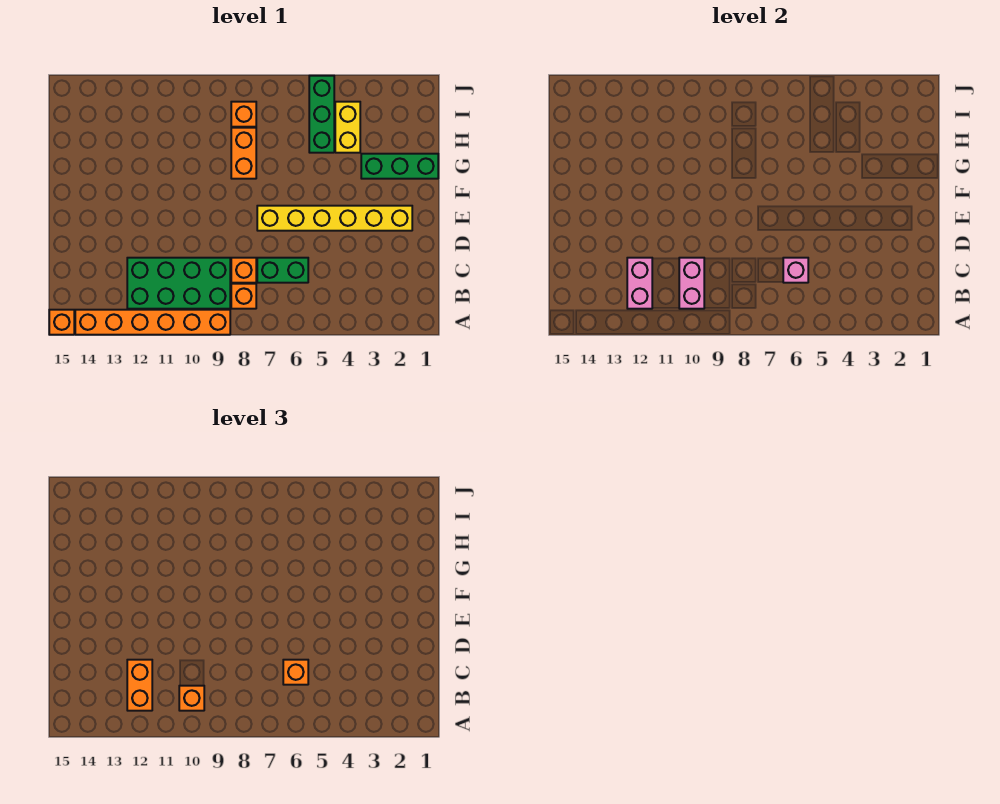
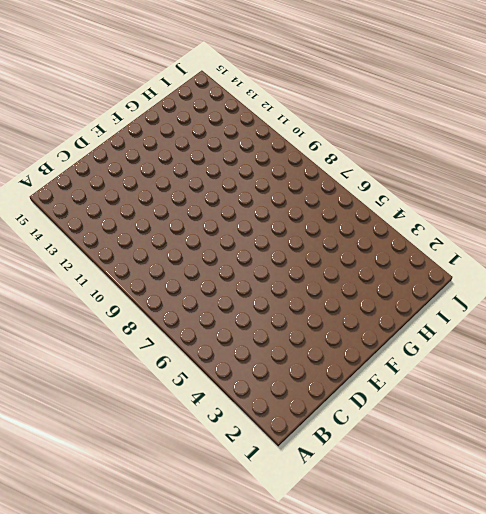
none -> orange 1x6 brick [75,310,230,335]
none -> orange 1x1 brick [49,310,74,335]
none -> orange 1x1 brick [231,284,256,309]

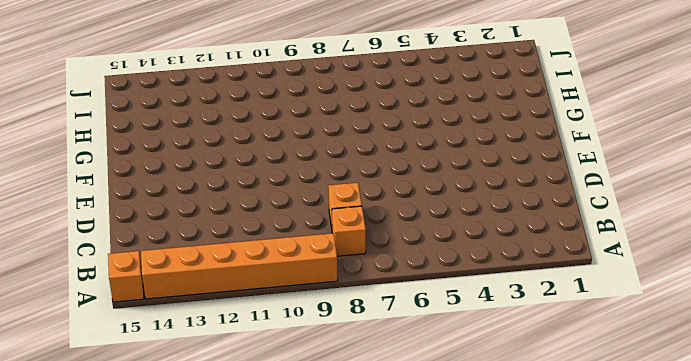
none -> green 2x4 brick [127,258,230,309]
none -> green 1x2 brick [257,258,308,283]
none -> yellow 1x6 brick [257,206,412,231]

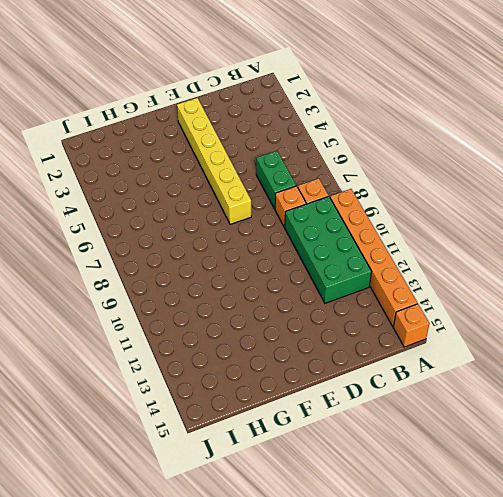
none -> green 1x3 brick [361,154,438,179]
none -> orange 1x2 brick [231,128,256,179]
none -> yellow 1x2 brick [335,102,360,153]

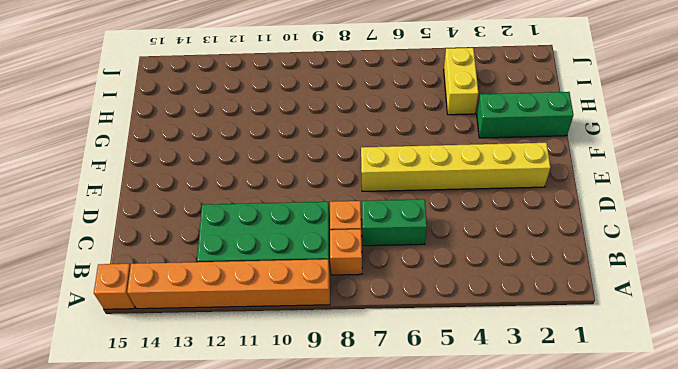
none -> orange 1x2 brick [231,128,256,179]
none -> green 1x3 brick [309,76,334,153]
none -> orange 1x1 brick [231,102,256,127]

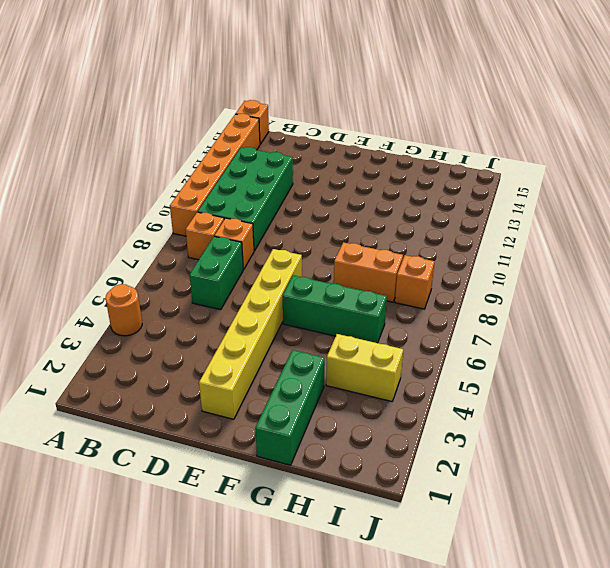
orange 1x1 round brick [106,284,142,336] -> none
green 1x3 brick [283,275,387,343] -> green 1x3 brick moved to [309,76,334,153]
none -> pink 1x2 brick [679,258,704,309]
none -> pink 1x2 brick [627,258,652,309]
none -> pink 1x1 brick [783,258,808,283]

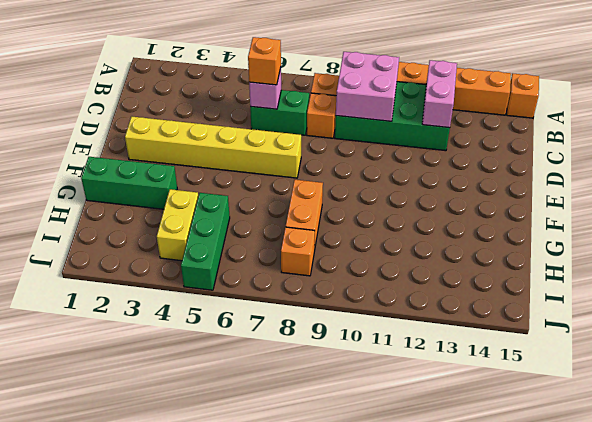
pink 2x2 brick [336,52,399,121] -> pink 1x2 brick [679,258,704,309]
none -> orange 1x1 brick [179,686,204,711]
none -> orange 1x2 brick [127,660,152,711]

